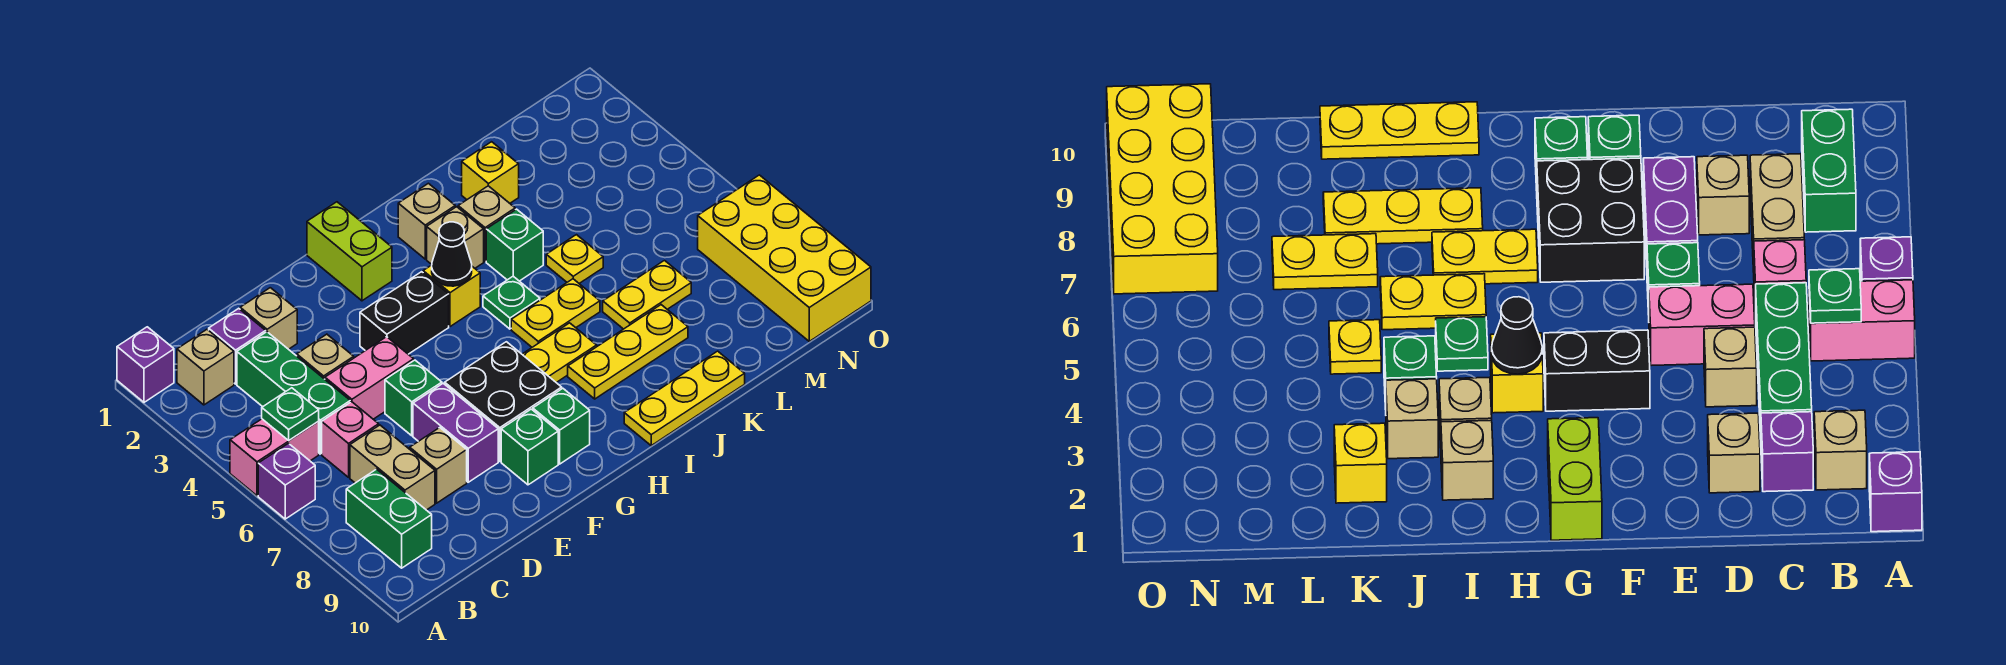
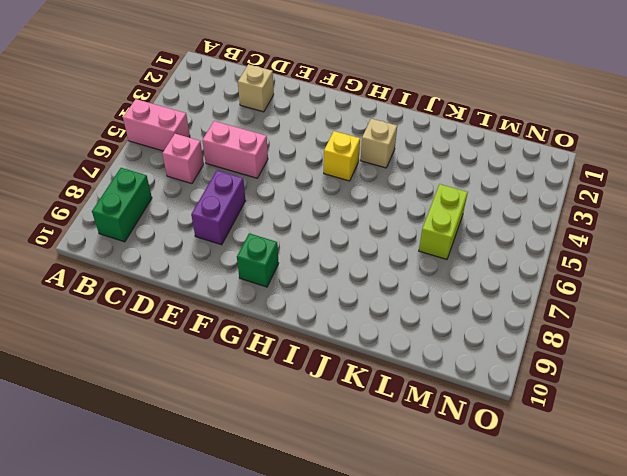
lime 1x2 brick [419,184,468,259] -> lime 1x2 brick moved to [307,202,392,301]
none -> purple 1x1 brick [117,327,174,402]
none -> purple 1x1 brick [258,443,315,519]
none -> tan 1x1 brick [177,329,234,405]
none -> purple 1x1 brick [209,308,266,384]

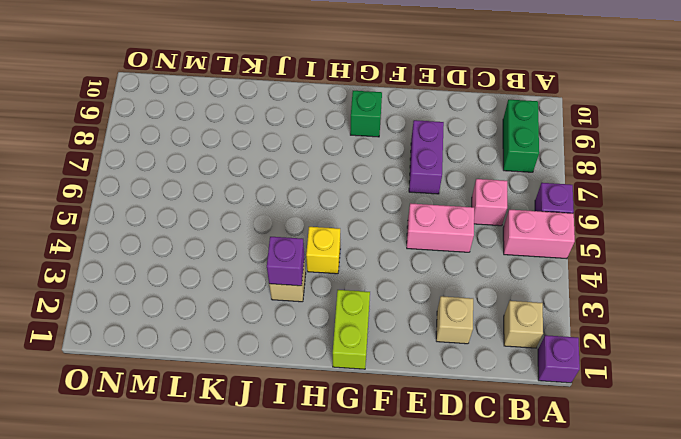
purple 1x1 brick [267,237,304,286] -> purple 1x1 brick moved to [209,308,266,384]
none -> green 1x3 brick [237,332,350,454]
none -> tan 1x2 brick [350,425,435,510]
none -> tan 1x1 brick [297,334,354,379]
none -> tan 1x1 brick [410,428,467,503]

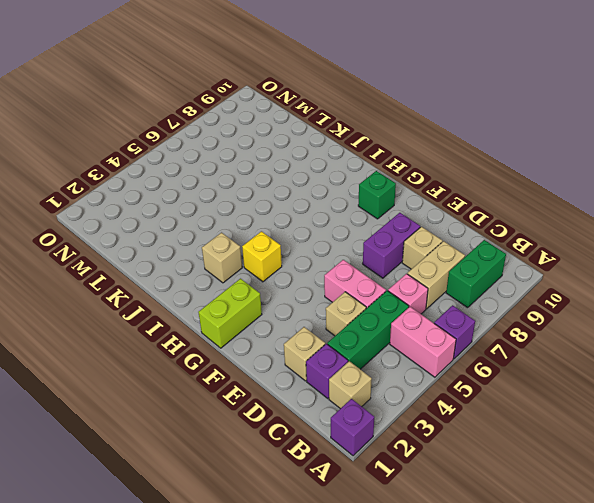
none -> green 1x1 brick [385,360,442,436]
none -> black 1x2 brick [360,272,449,354]
none -> black 2x2 brick [445,342,562,461]
none -> green 1x1 brick [501,409,558,485]

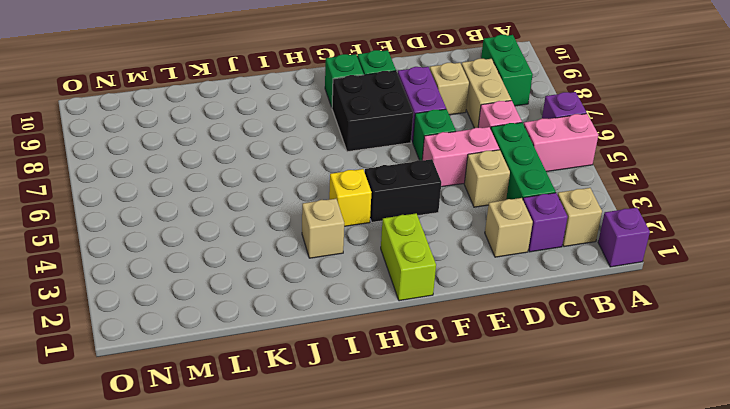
none -> yellow 1x2 plate [522,323,597,382]
none -> tan 1x1 brick [398,183,455,259]
none -> green 1x1 plate [483,276,540,329]
none -> yellow 1x2 plate [511,279,600,347]

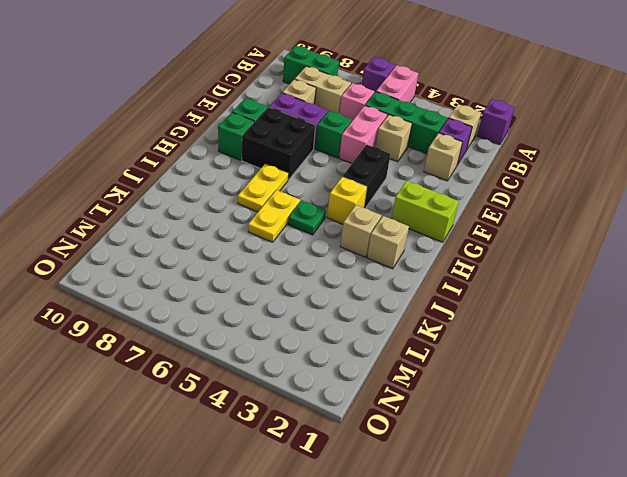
none -> yellow 1x3 plate [568,305,688,399]
none -> yellow 1x3 plate [624,351,745,446]
none -> tan 1x1 brick [458,186,515,262]
none -> green 1x1 brick [486,209,543,281]

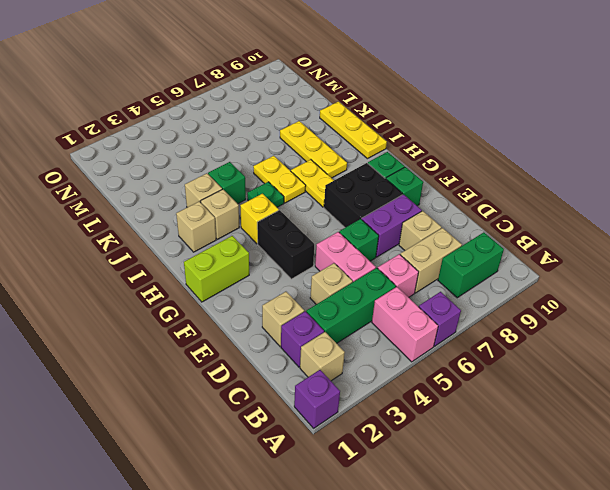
none -> yellow 1x1 brick [462,142,519,203]
none -> yellow 1x1 plate [546,235,603,283]
none -> yellow 1x2 plate [603,261,691,329]
none -> yellow 2x4 brick [698,175,871,341]

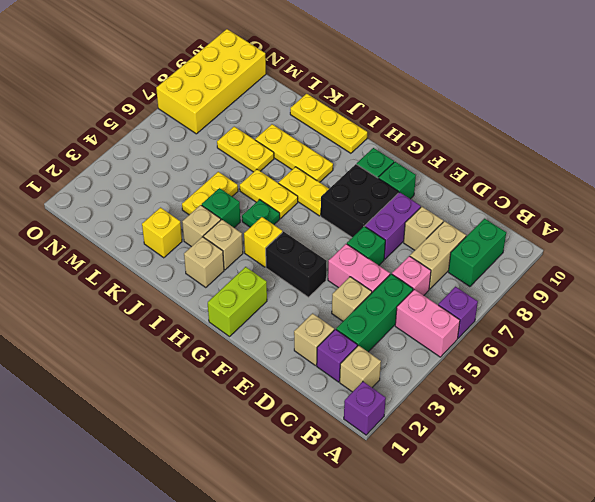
yellow 1x2 plate [182,172,238,215] -> yellow 1x1 plate [546,235,603,283]
none -> green 1x1 plate [262,388,319,440]
none -> black 1x1 cone [432,222,472,286]

